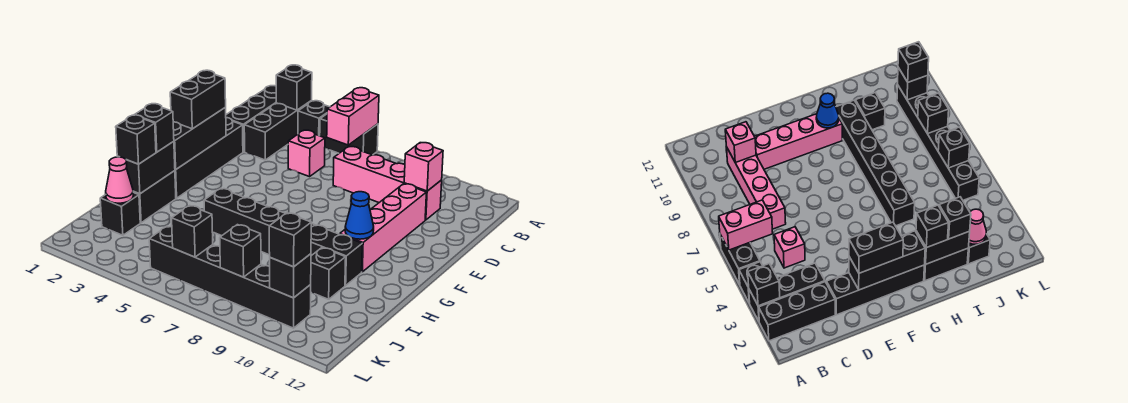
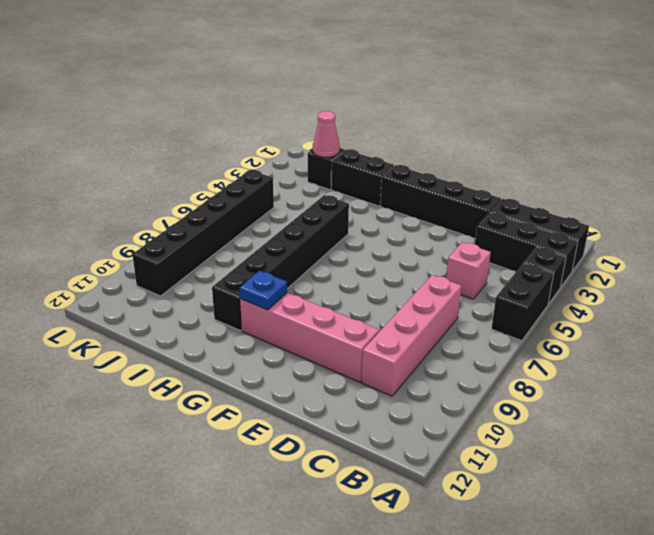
blue 1x1 plate [240,271,287,310] -> blue 1x1 cone [345,192,374,239]
none -> black 1x1 brick [310,248,346,299]
none -> black 1x1 brick [276,65,312,110]
none -> pink 1x2 brick [327,88,379,145]

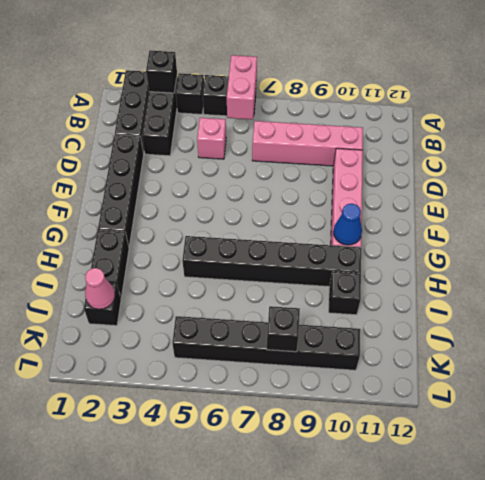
none -> pink 1x1 brick [404,143,443,191]
none -> black 1x3 brick [173,108,226,170]
none -> black 1x2 brick [117,141,175,194]

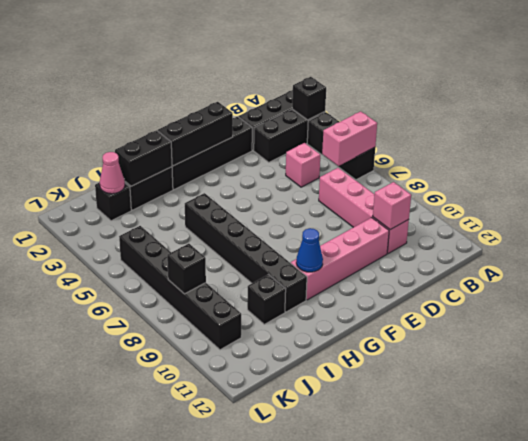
none -> black 1x1 brick [172,206,213,257]
none -> black 1x1 brick [270,254,311,298]
none -> black 1x2 brick [170,70,226,129]

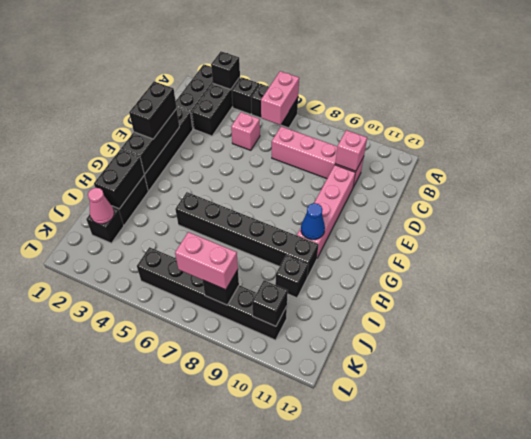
pink 1x2 brick [175,232,238,290] -> none
none -> black 1x1 brick [172,206,213,257]
none -> black 1x1 brick [135,104,174,152]
none -> black 1x1 brick [116,115,156,164]

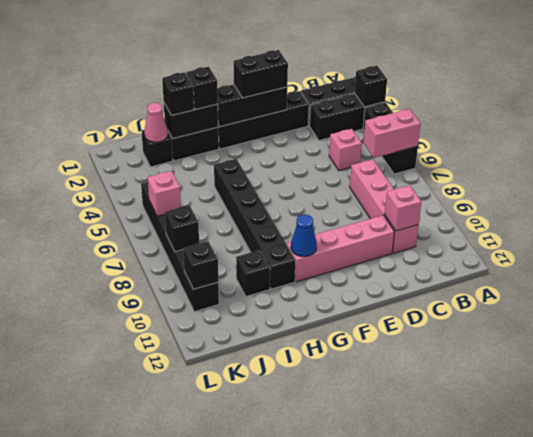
pink 1x1 brick [148,171,181,216] -> black 1x1 brick [172,206,213,257]
none -> black 1x1 brick [269,213,311,267]

